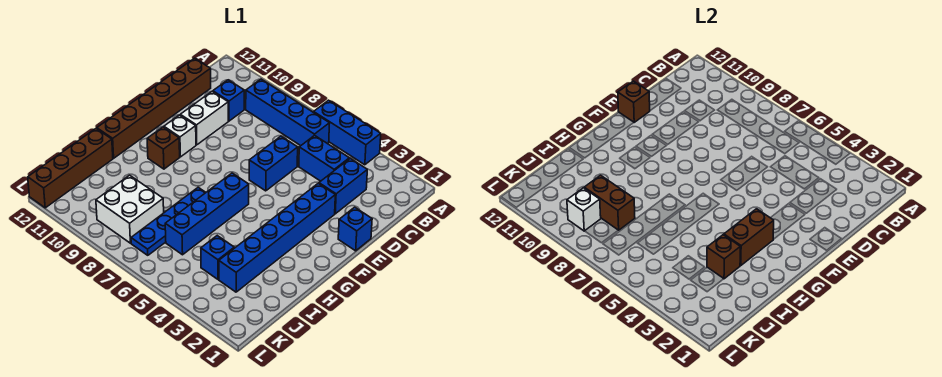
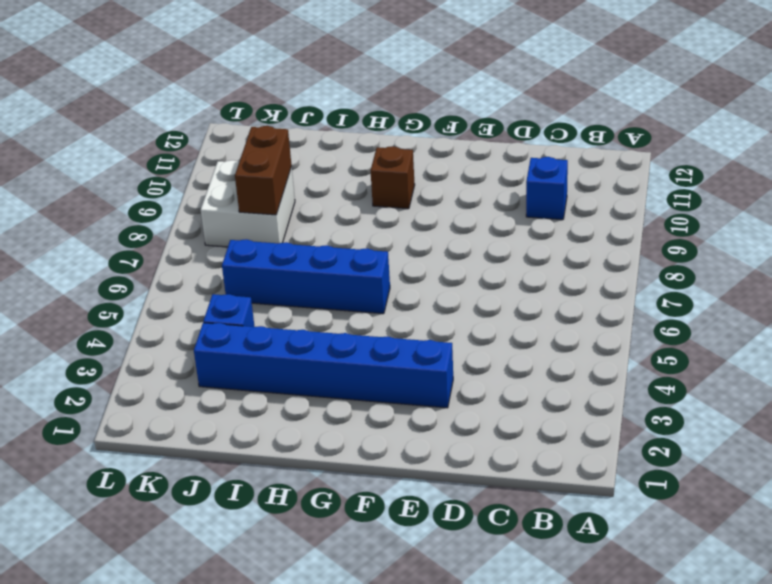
none -> blue 1x3 brick [314,100,381,165]
none -> blue 1x4 brick [246,79,330,146]
none -> blue 1x2 brick [319,158,367,214]

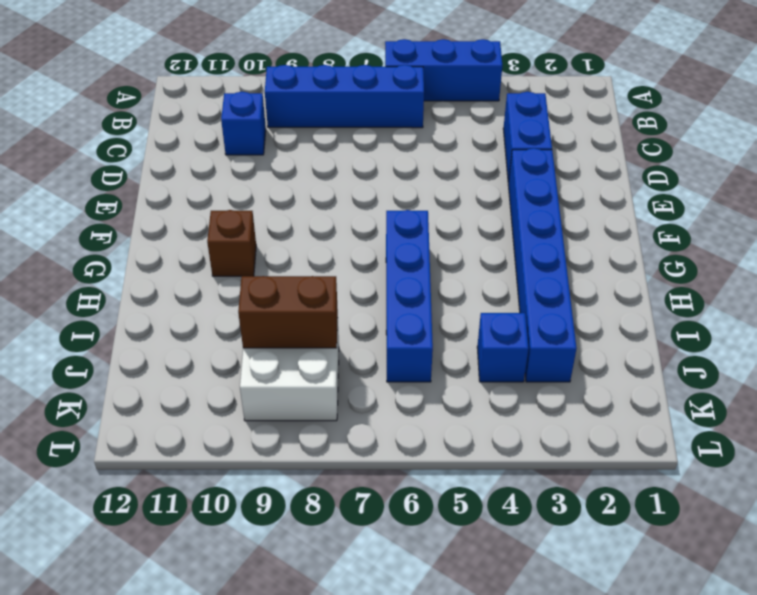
none -> blue 1x2 brick [299,135,349,181]
none -> brown 1x6 brick [97,58,211,158]
none -> blue 1x2 brick [249,136,298,191]

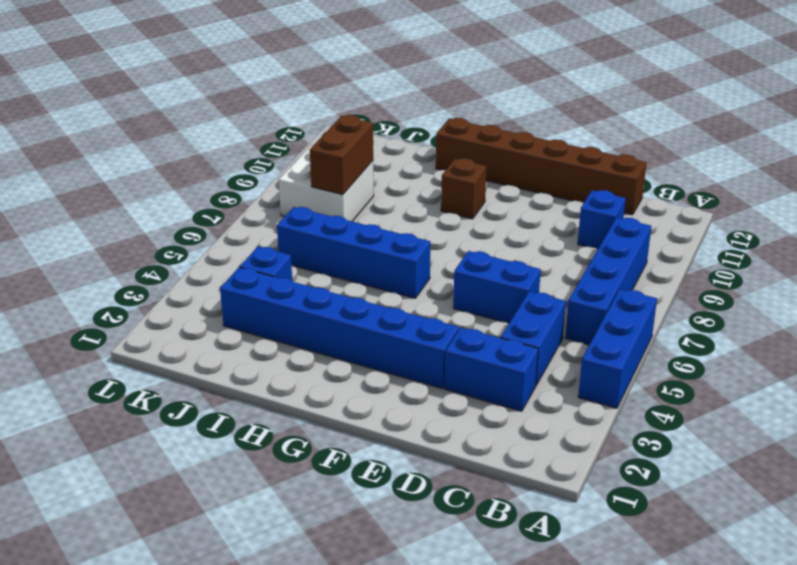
none -> white 1x2 brick [180,92,228,145]
none -> blue 1x1 brick [338,207,372,251]
none -> white 1x1 brick [164,115,196,157]

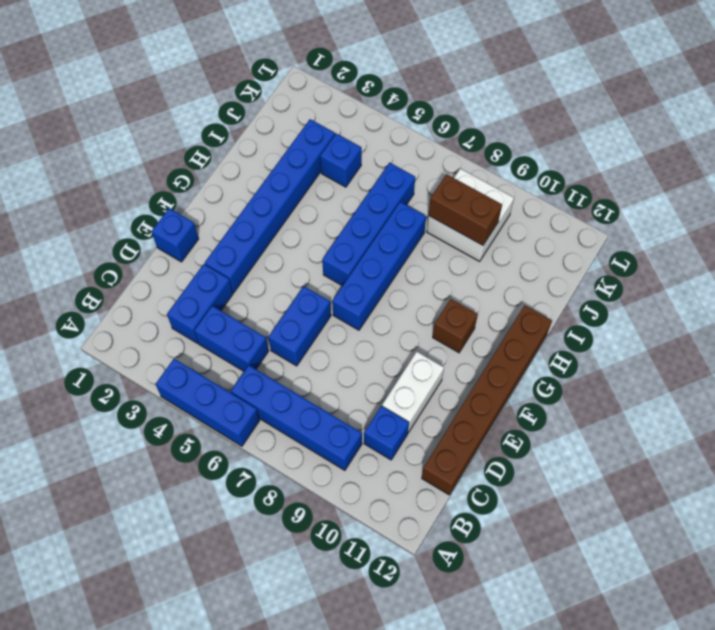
blue 1x4 brick [332,202,426,330] -> blue 1x4 plate [131,187,206,255]
none -> white 1x1 brick [164,115,196,157]
none -> brown 1x4 brick [28,129,113,208]
none -> brown 1x1 brick [618,81,650,122]

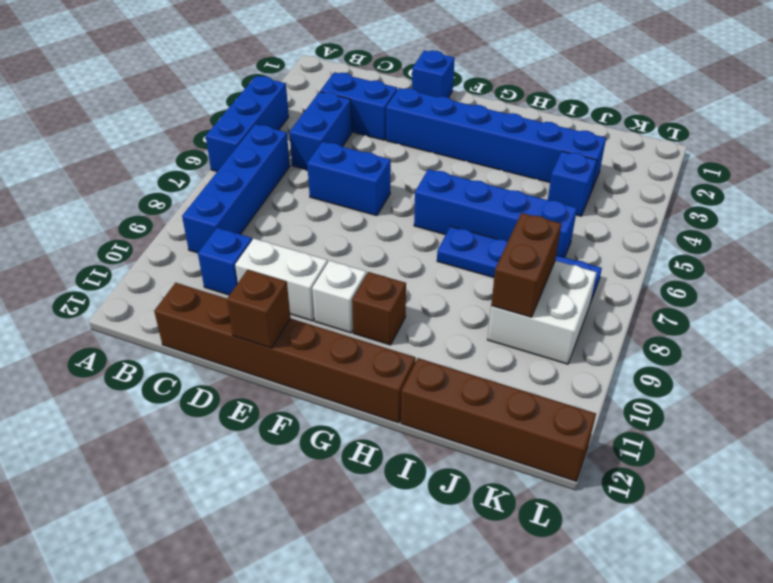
none -> brown 1x2 brick [724,209,774,266]
none -> brown 1x1 brick [707,235,740,279]
none -> white 1x1 brick [567,188,601,231]

